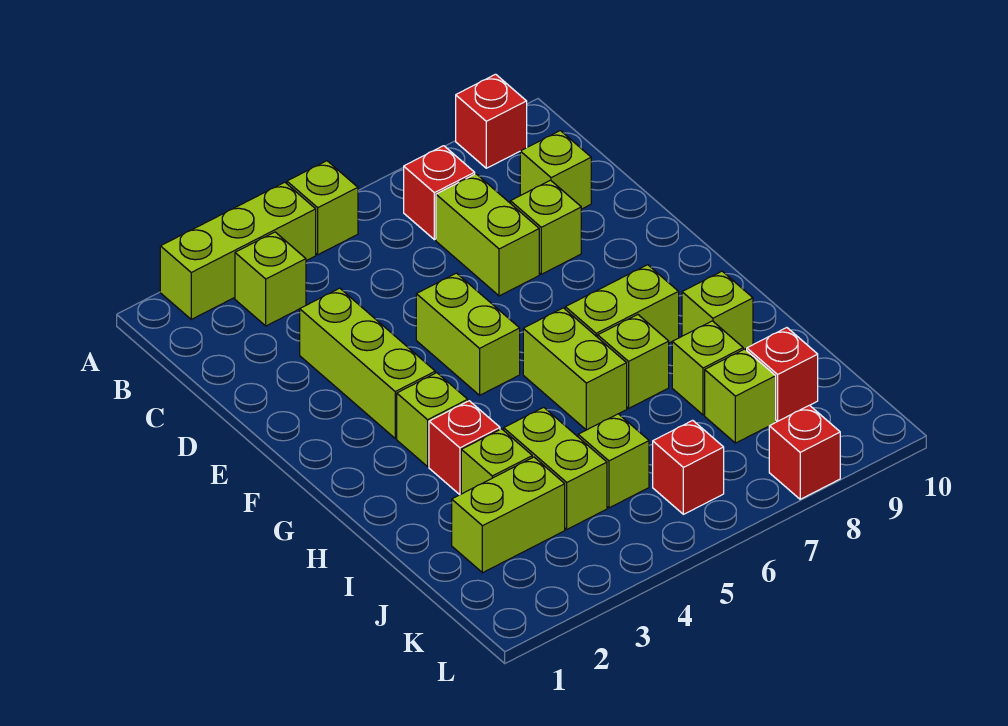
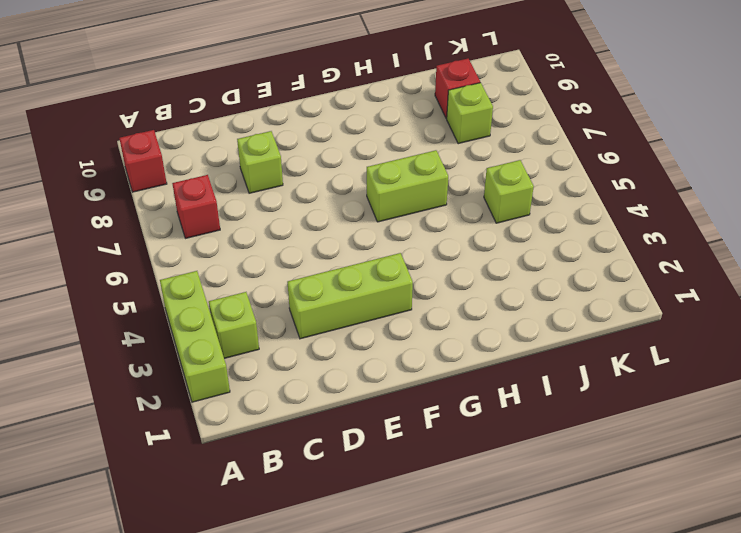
none -> lime 1x1 brick [287,161,358,255]
none -> lime 1x2 brick [436,174,539,296]
none -> lime 1x1 brick [520,131,591,209]

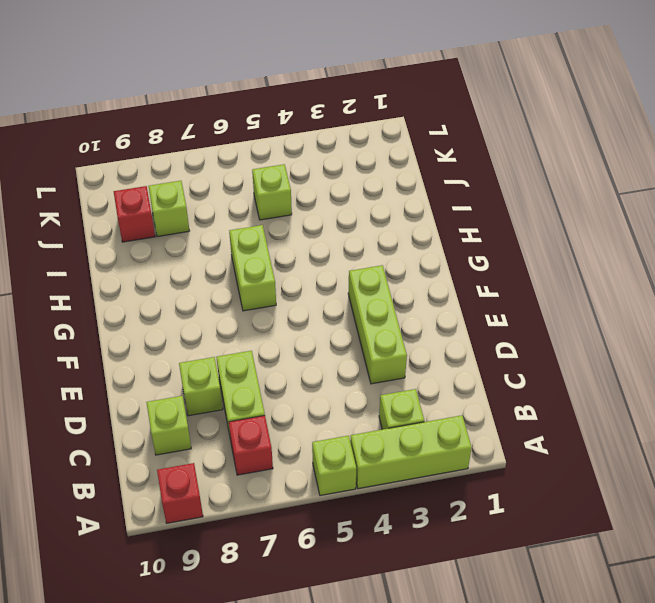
none -> lime 1x2 brick [416,273,520,395]
none -> lime 1x1 brick [397,373,468,467]
none -> lime 1x2 brick [565,265,679,343]

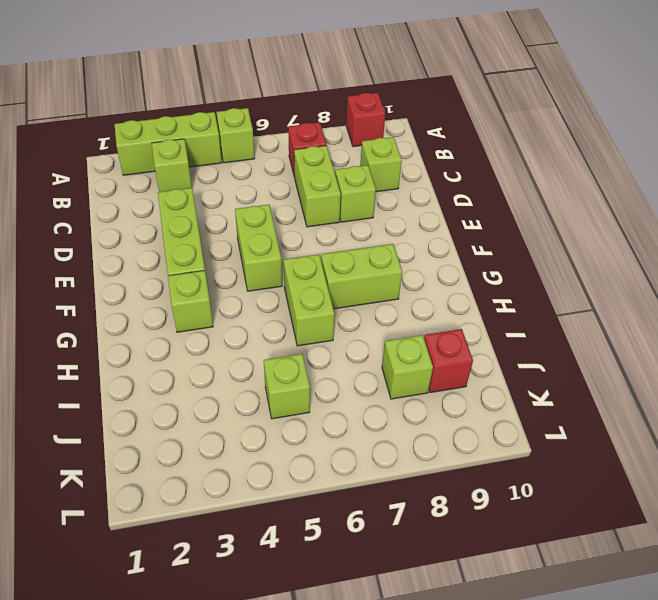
none -> red 1x1 brick [429,401,500,495]
none -> lime 1x1 brick [598,314,669,408]
none -> lime 1x1 brick [682,271,753,349]

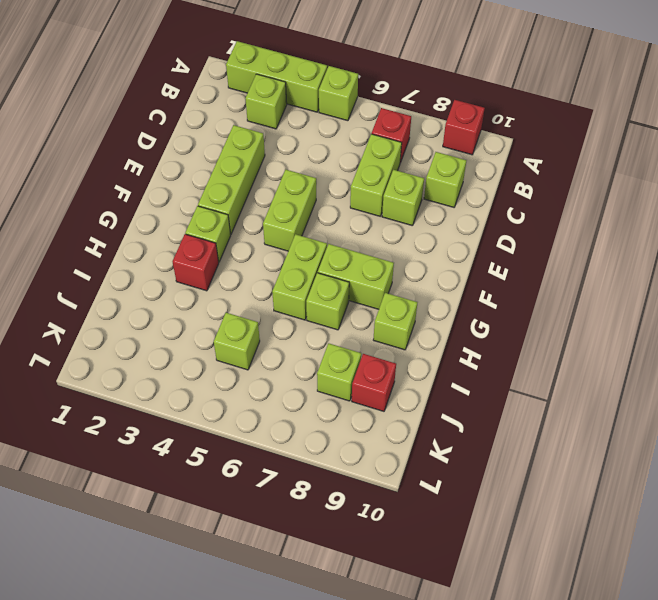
none -> lime 1x1 brick [461,429,532,494]
none -> lime 1x2 brick [504,407,607,529]
none -> lime 1x1 brick [672,321,743,415]

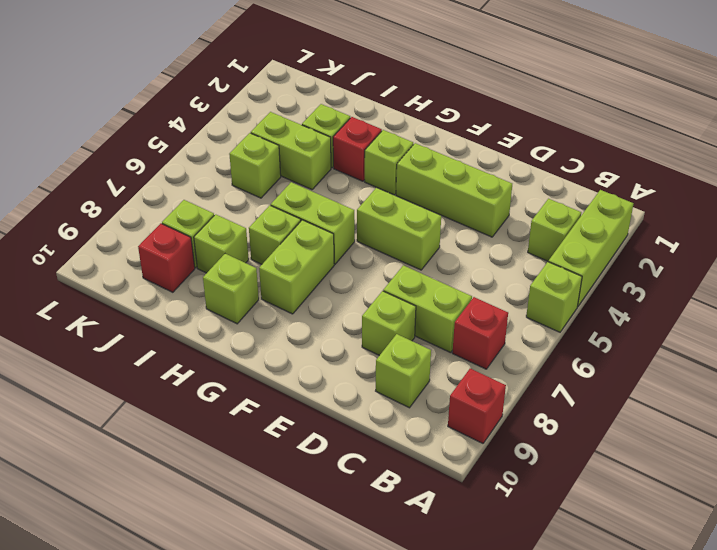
none -> lime 1x2 brick [452,457,565,573]
none -> red 1x1 brick [653,420,724,514]
none -> red 1x1 brick [769,405,840,499]

